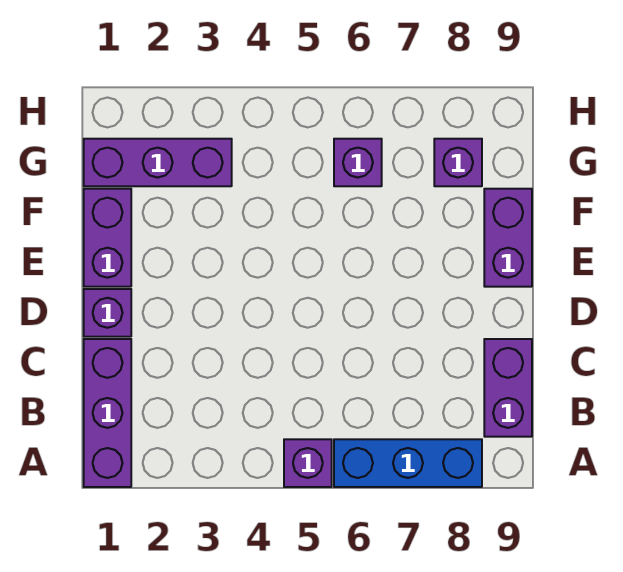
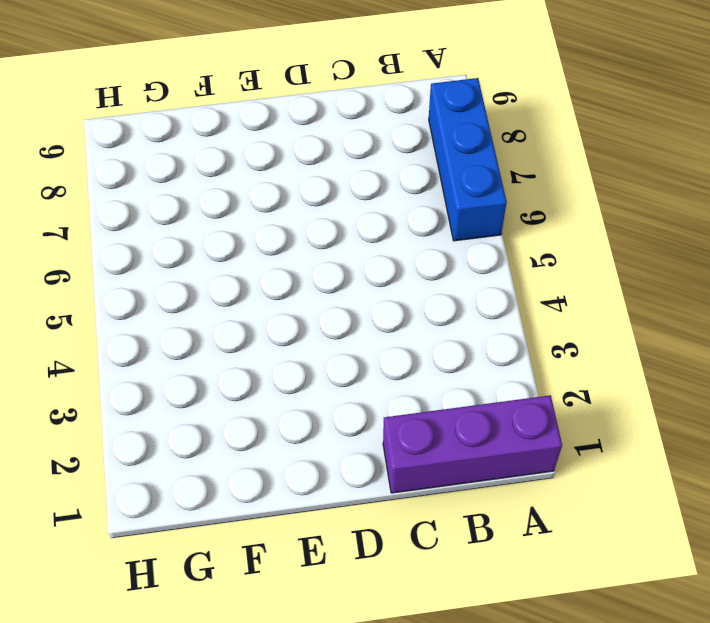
none -> purple 1x1 brick [284,439,332,487]
none -> purple 1x2 brick [484,339,532,437]

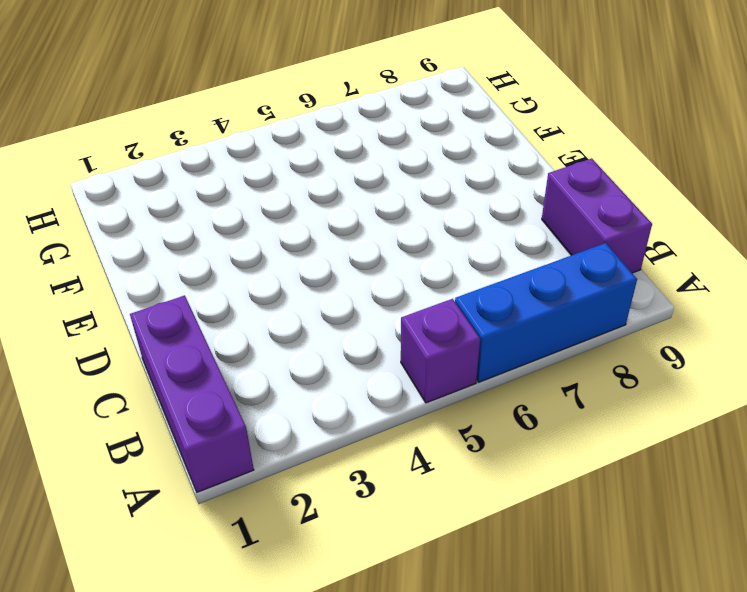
none -> purple 1x1 brick [84,289,131,337]
none -> purple 1x2 brick [84,189,131,287]

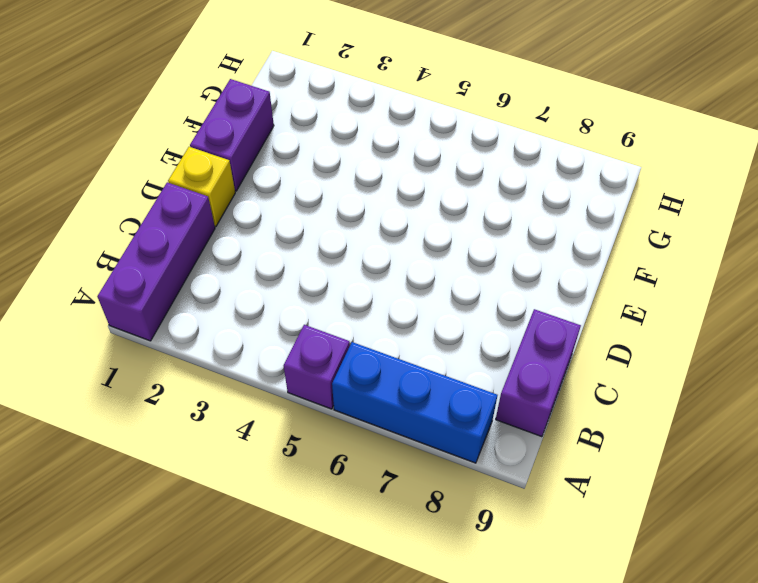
yellow 1x1 brick [168,147,235,226] -> purple 1x1 brick [84,289,131,337]
none -> purple 1x2 brick [484,189,532,287]
none -> purple 1x3 brick [84,139,232,186]

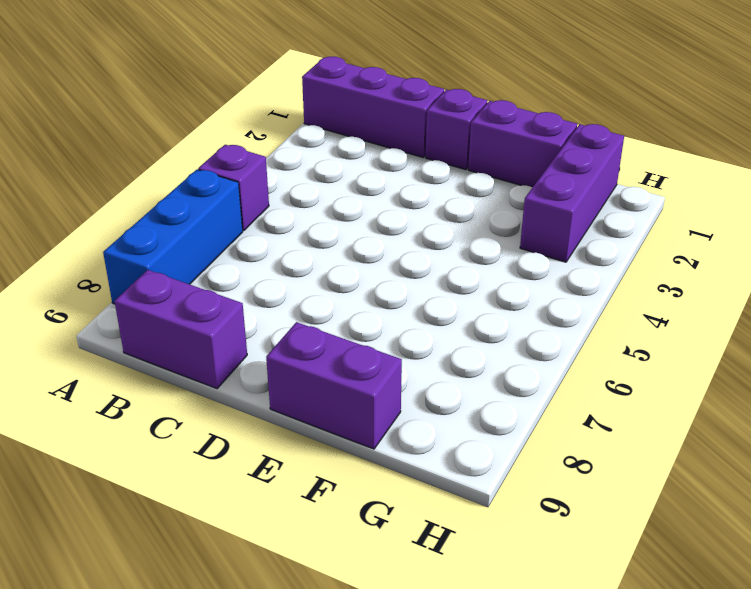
none -> purple 1x1 brick [334,139,382,186]
none -> purple 1x1 brick [434,139,482,186]

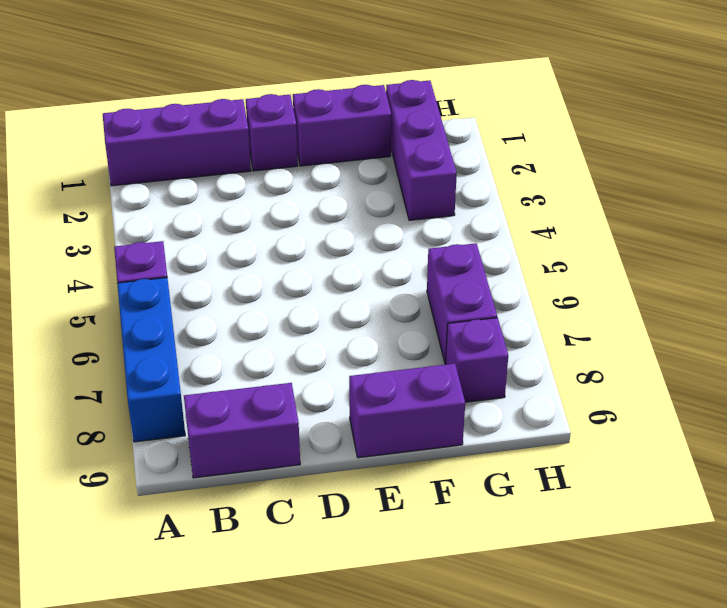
purple 1x2 brick [427,243,497,364] -> purple 1x1 brick [334,139,382,186]

